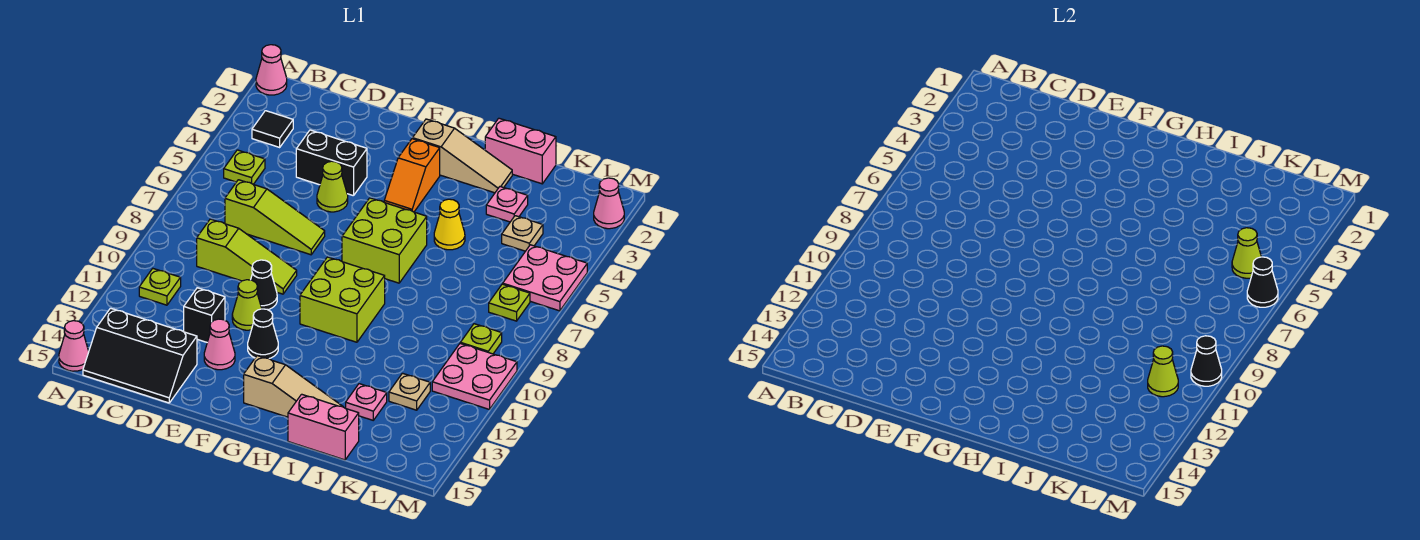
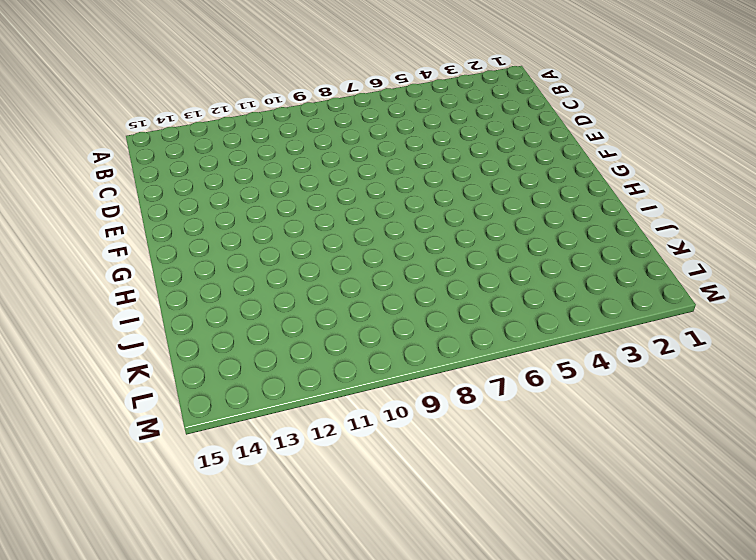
none -> pink 1x1 cone [256,45,287,95]
none -> pink 1x1 cone [59,321,89,371]
none -> black 1x1 tile [252,111,293,147]
none -> lime 1x1 plate [224,150,265,184]

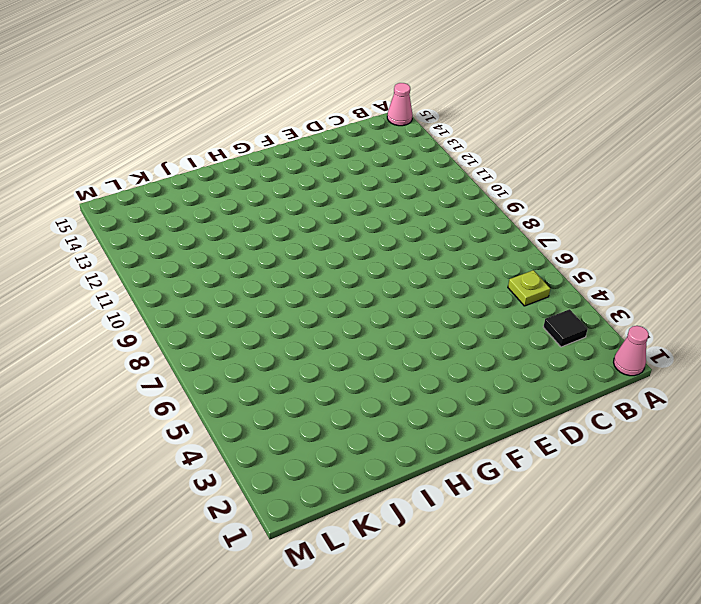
none -> lime 1x1 plate [139,269,181,305]
none -> black 2x3 slope [83,308,197,403]
none -> lime 1x3 slope [225,180,325,255]
none -> lime 1x3 slope [197,219,297,294]

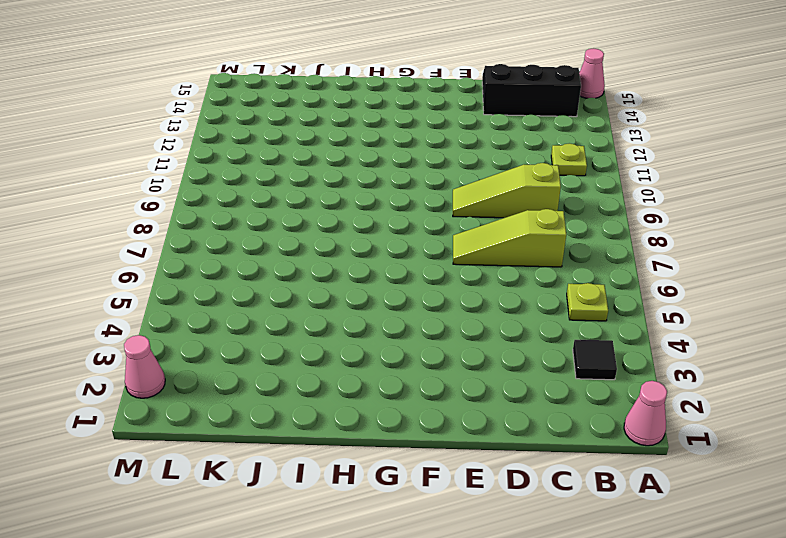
none -> black 1x2 brick [296,130,367,196]
none -> black 1x1 brick [184,288,225,342]
none -> lime 1x1 cone [317,161,348,212]
none -> black 1x1 cone [251,260,277,310]

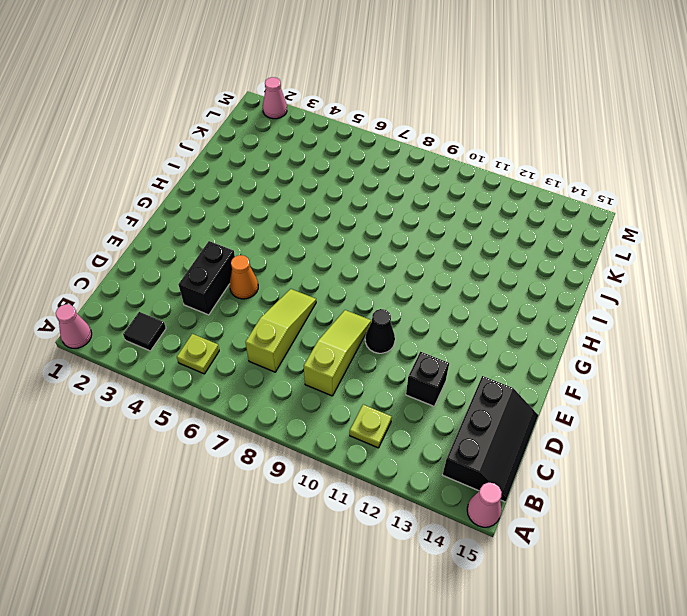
orange 1x1 cone [230,255,258,299] -> lime 1x1 cone [317,161,348,212]
none -> lime 1x1 cone [232,280,262,330]
none -> pink 1x1 cone [204,319,235,370]
none -> black 1x1 cone [248,309,278,358]
none -> tan 1x3 slope [413,119,512,193]

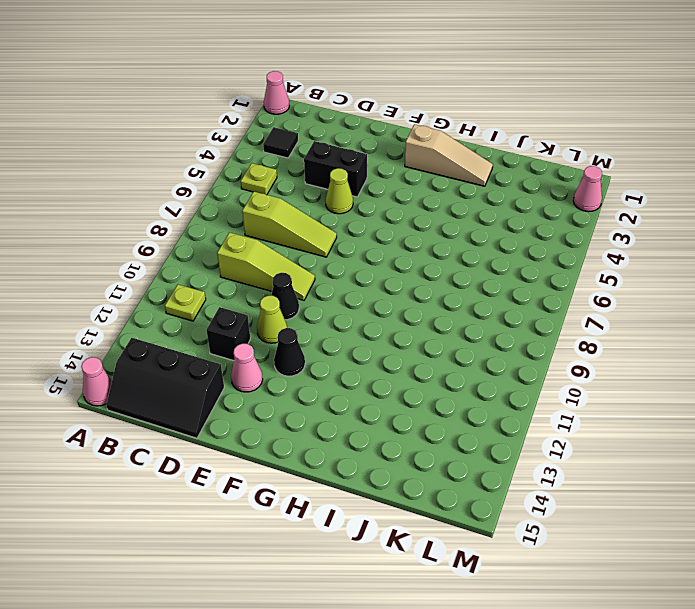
none -> orange 1x2 slope [384,139,440,212]
none -> lime 2x2 brick [342,198,427,283]
none -> lime 2x2 brick [300,257,385,342]
none -> tan 1x3 slope [244,356,343,417]

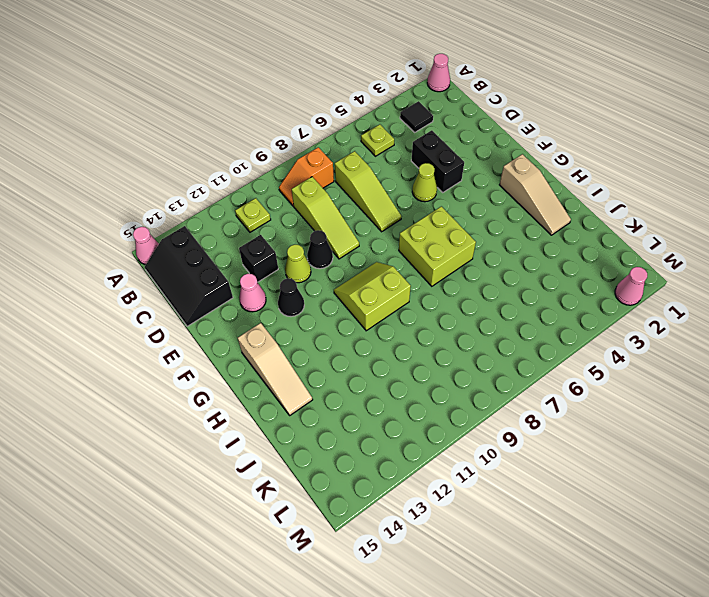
orange 1x2 slope [279,147,334,206] -> orange 1x2 slope moved to [384,139,440,212]
lime 2x2 slope [334,262,411,331] -> lime 2x2 brick [300,257,385,342]
none -> pink 1x2 brick [485,118,556,184]
none -> yellow 1x1 cone [434,199,465,250]
none -> pink 1x2 brick [288,394,359,460]
none -> pink 1x1 plate [486,187,528,222]

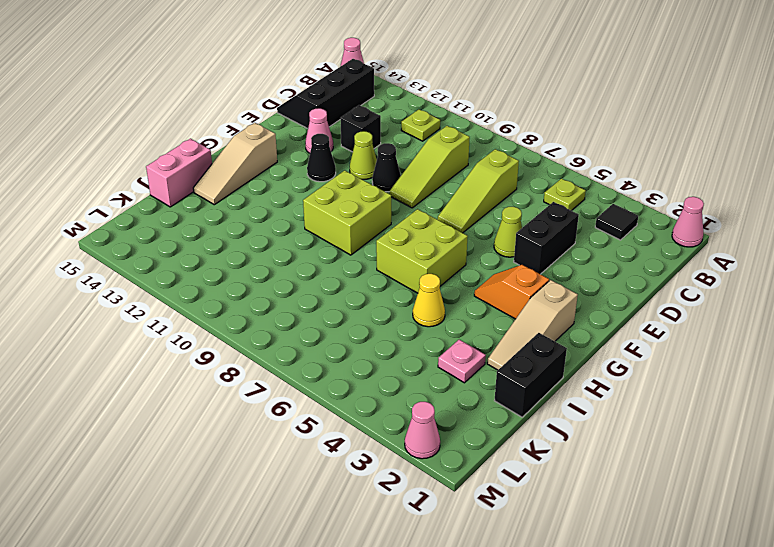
black 1x2 brick [494,333,567,417] -> pink 1x2 brick [485,118,556,184]
none -> pink 1x1 plate [346,384,387,420]
none -> tan 1x1 plate [502,216,543,251]
none -> tan 1x1 plate [389,373,430,410]
none -> pink 2x2 plate [503,245,587,311]

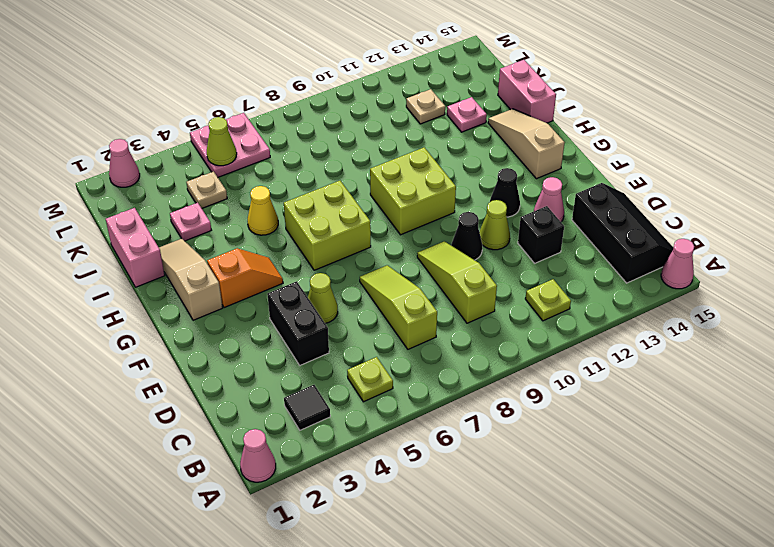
none -> lime 1x1 plate [489,284,530,321]
none -> lime 1x1 plate [460,324,502,354]
none -> pink 2x2 plate [432,344,517,409]
none -> lime 1x1 cone [1148,346,1178,397]

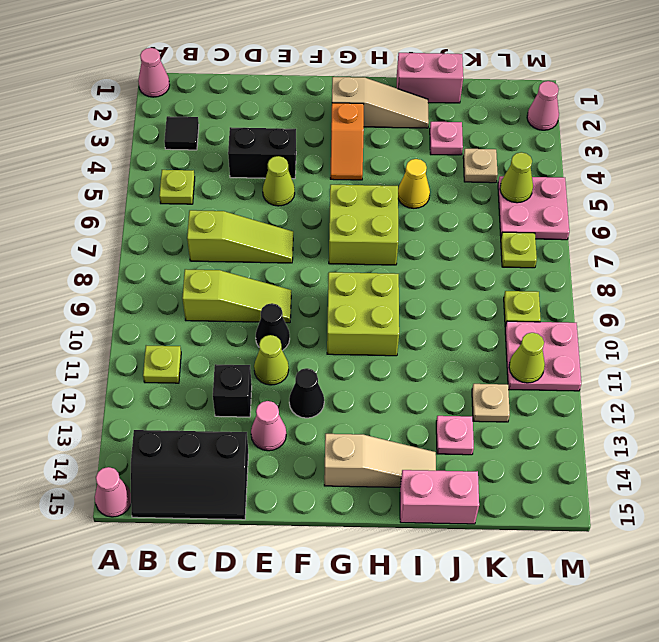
none -> black 1x1 cone [1247,257,1278,307]
none -> black 1x1 cone [1191,336,1222,386]

